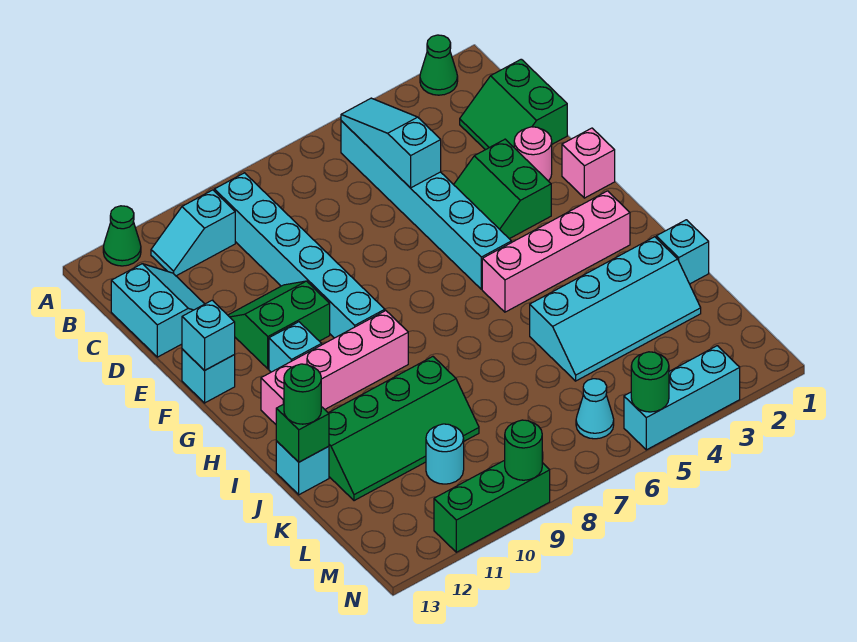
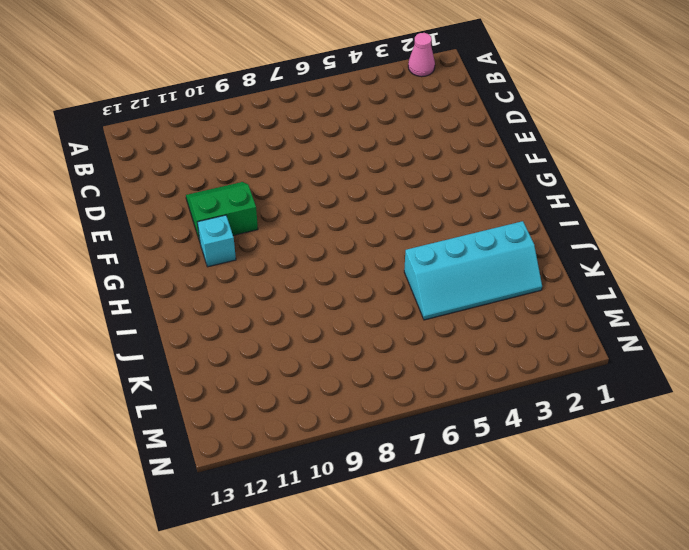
pink 1x1 cone [408,33,435,77] -> green 1x1 cone [420,35,458,95]
none -> green 1x1 cone [103,206,141,266]
none -> cyan 1x6 brick [341,121,511,289]
none -> cyan 1x6 brick [214,173,385,338]

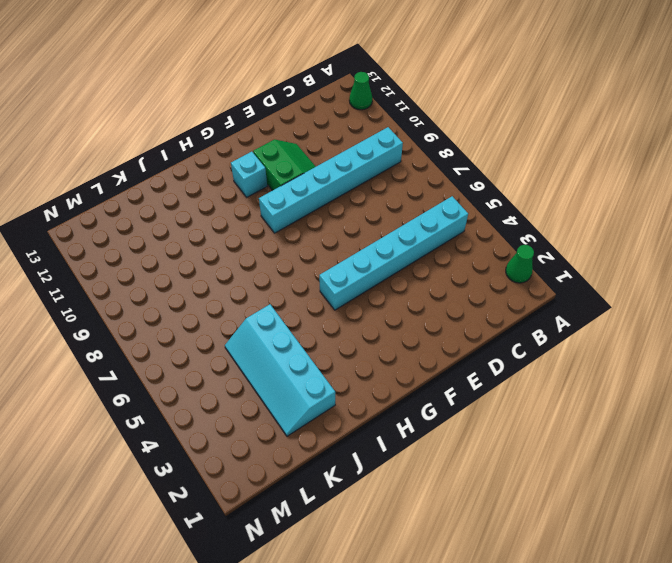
none -> cyan 1x2 slope [151,190,235,276]
none -> green 2x2 slope [460,59,567,150]
none -> cyan 2x2 slope [111,264,204,357]

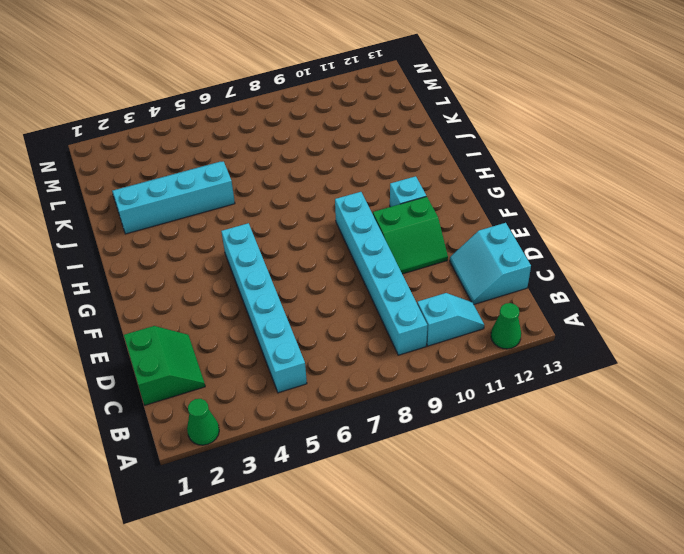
none -> pink 1x1 round brick [514,127,552,181]
none -> green 2x2 slope [454,139,551,239]
none -> pink 1x1 brick [562,128,615,198]

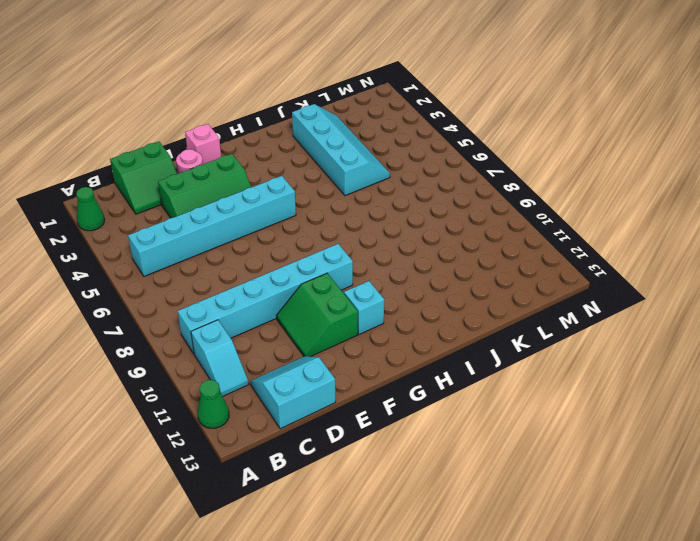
green 2x3 slope [158,154,251,218] -> green 2x2 slope [454,139,551,239]
none -> cyan 1x1 brick [182,349,235,403]
none -> pink 1x4 brick [482,191,630,312]
none -> pink 1x4 brick [261,311,408,424]

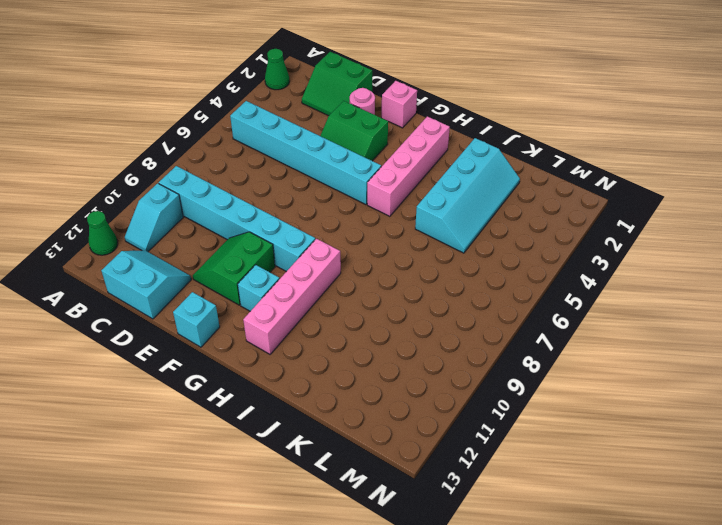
none -> cyan 1x1 brick [656,220,709,284]
none -> green 2x4 slope [329,357,479,501]
none -> cyan 1x1 brick [276,441,329,495]

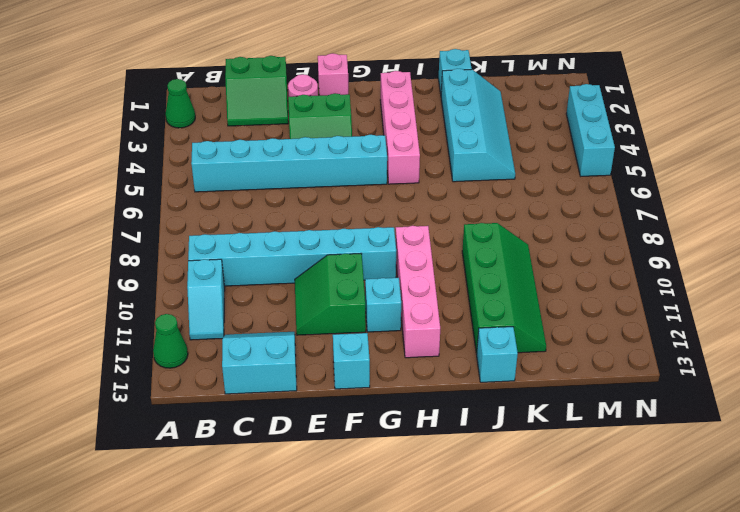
none -> cyan 1x1 round brick [426,424,464,484]
none -> cyan 1x1 cone [576,379,614,439]
none -> green 1x3 brick [434,460,550,552]

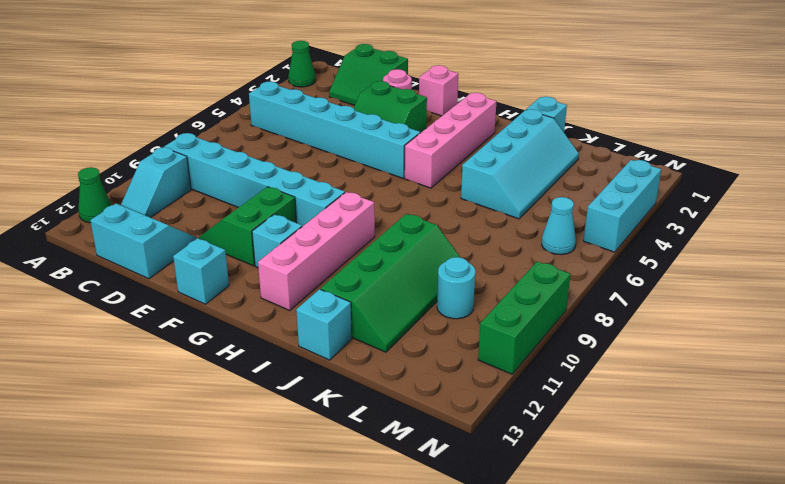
none -> cyan 1x3 slope [341,98,441,188]
none -> cyan 1x1 brick [182,300,235,371]
none -> green 1x1 brick [276,404,329,462]

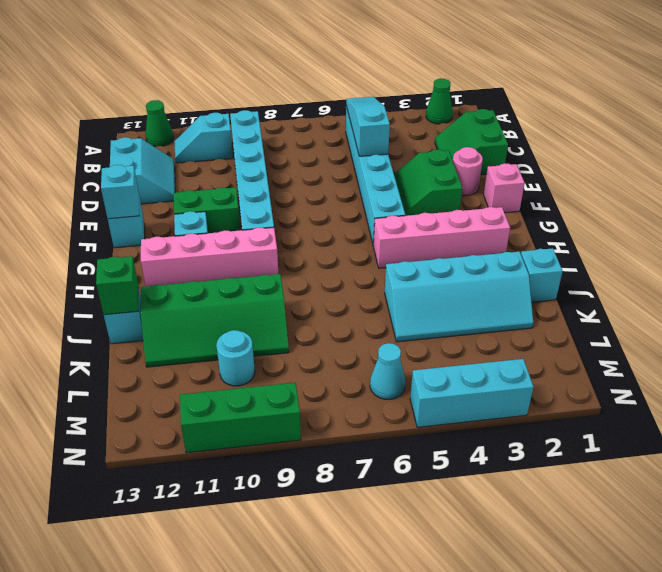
none -> green 1x1 round brick [631,352,669,412]
none -> green 1x1 round brick [505,420,542,480]
none -> green 1x1 round brick [284,364,321,424]

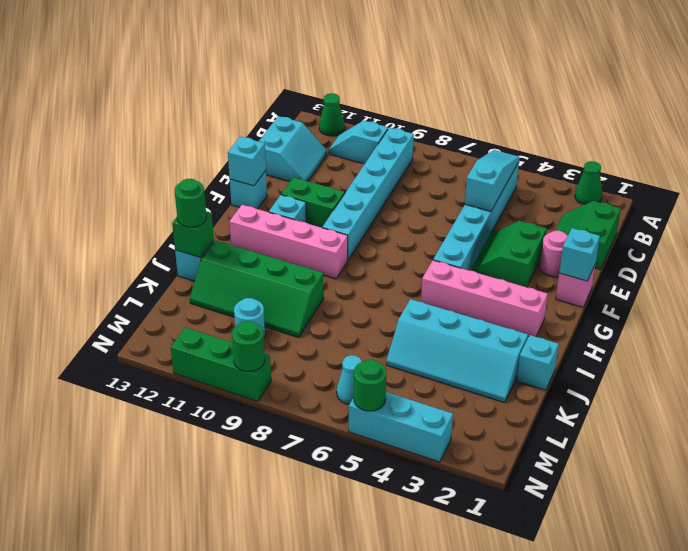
cyan 1x1 brick [559,228,600,281] -> none

